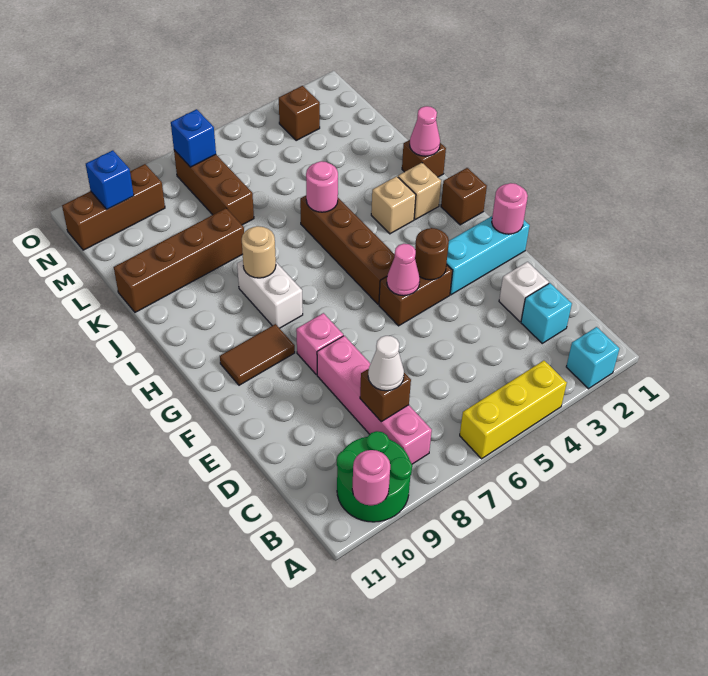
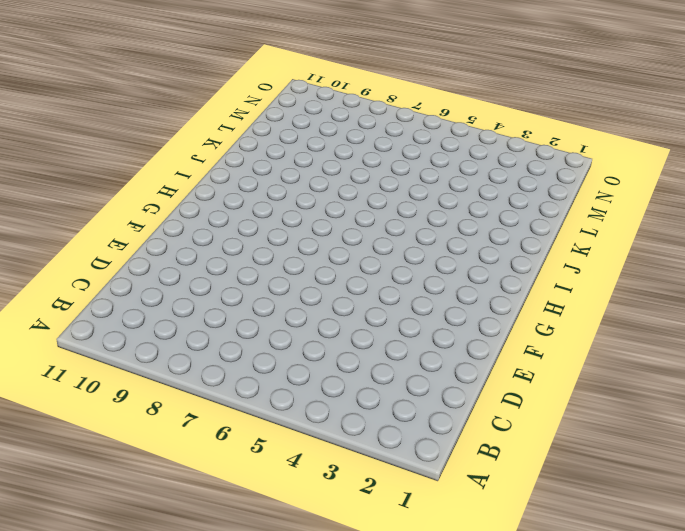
none -> cyan 1x1 brick [566,327,619,389]
none -> yellow 1x3 brick [460,361,567,459]
none -> green 2x2 round brick [337,431,412,522]
none -> pink 1x4 brick [317,336,432,464]

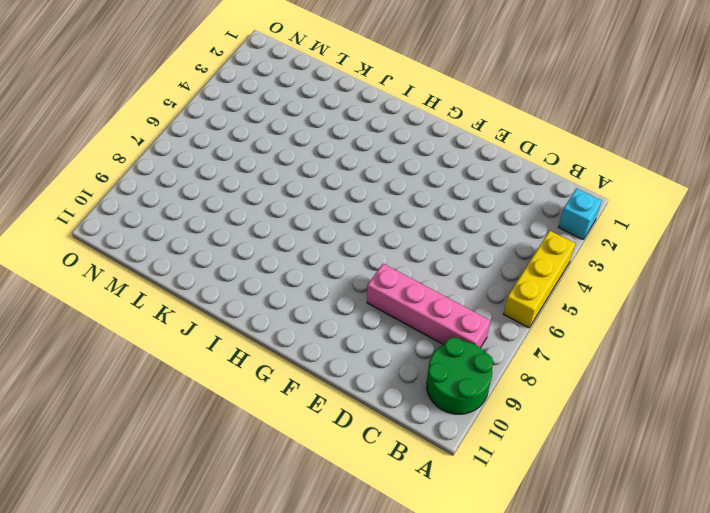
none -> cyan 1x1 brick [521,283,572,343]
none -> white 1x1 brick [499,262,549,322]
none -> cyan 1x3 brick [446,216,530,295]
none -> brown 1x2 brick [379,264,453,326]

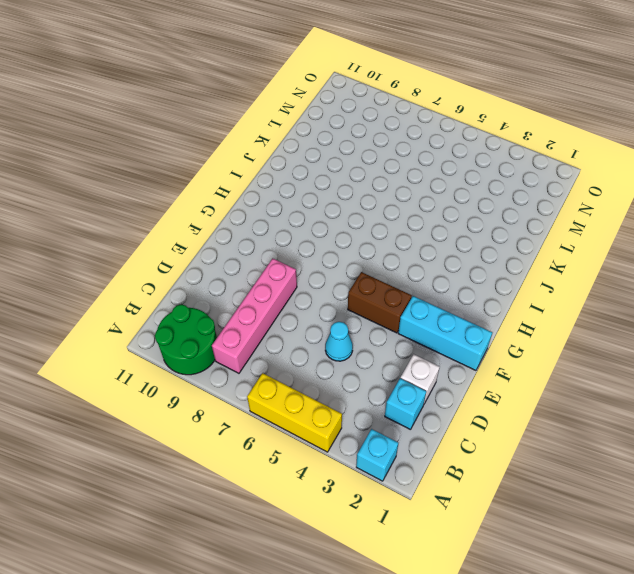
cyan 1x1 cone [325,322,353,361] -> none
none -> pink 1x1 brick [296,313,343,375]
none -> brown 1x4 brick [300,196,395,304]
none -> brown 1x2 tile [220,324,295,385]
none -> brown 1x1 brick [441,168,487,225]

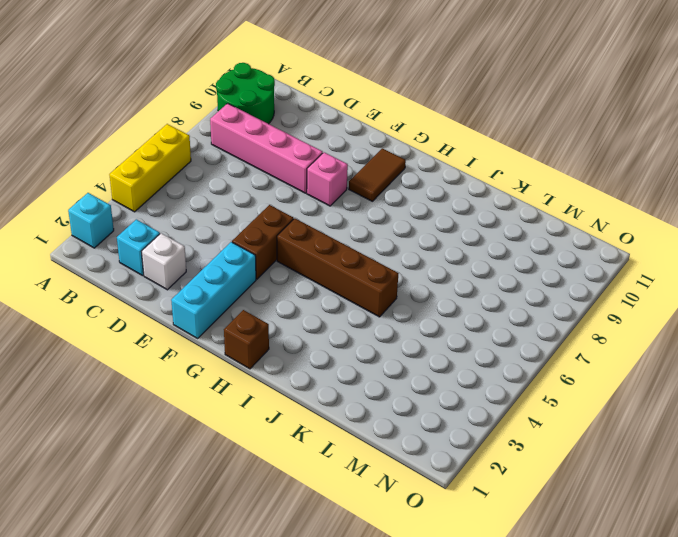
none -> white 1x2 brick [237,260,303,328]
none -> tan 1x1 brick [398,163,441,219]
none -> tan 1x1 brick [371,176,416,234]
none -> brown 1x1 brick [402,140,446,177]

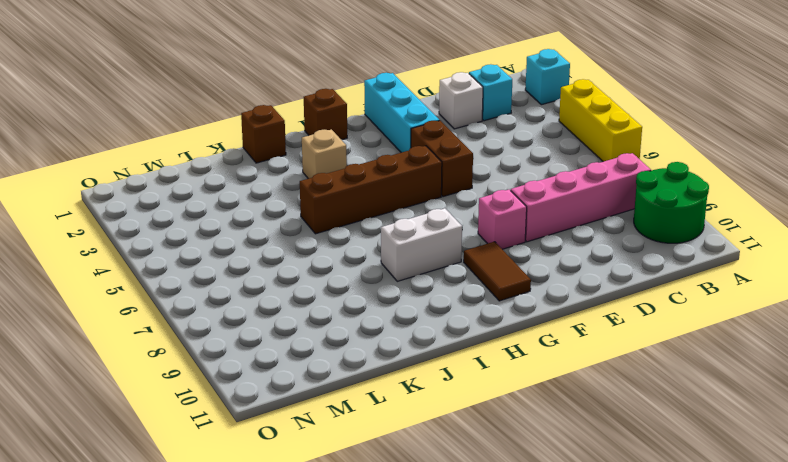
none -> tan 1x1 brick [398,163,441,219]
none -> brown 1x4 brick [114,208,244,312]
none -> brown 1x3 brick [174,150,254,225]
none -> brown 1x1 brick [279,86,320,140]

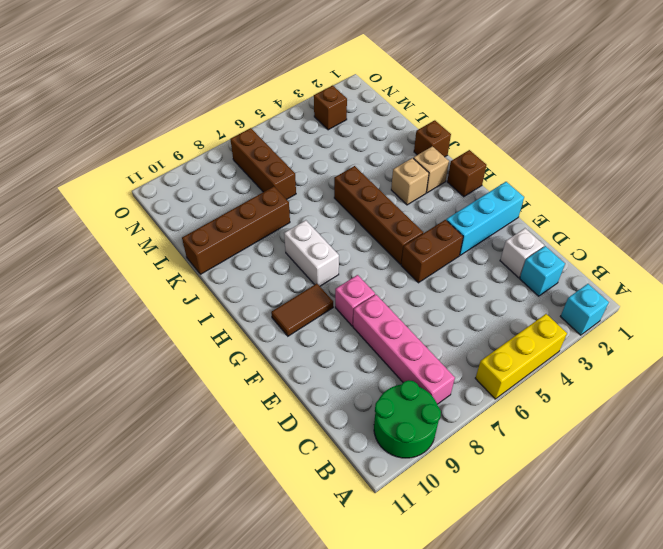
none -> brown 1x3 brick [62,164,165,250]
none -> pink 1x1 round brick [352,450,390,505]
none -> brown 1x1 brick [360,369,411,422]
none -> pink 1x1 round brick [492,183,528,234]

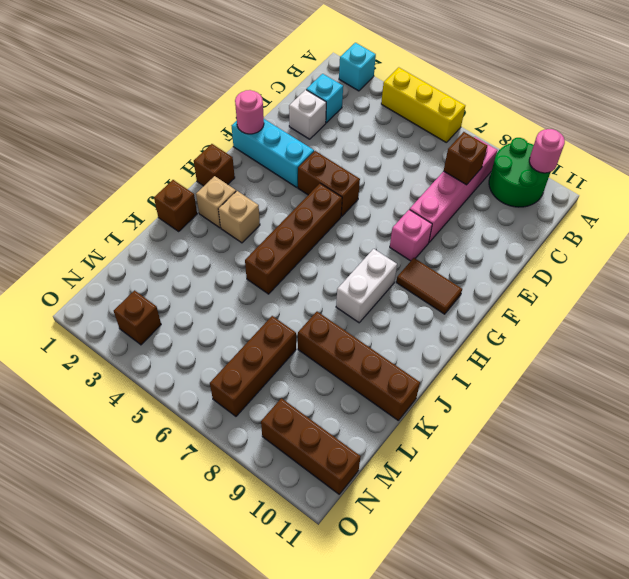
none -> brown 1x1 round brick [415,228,449,280]
none -> pink 1x1 cone [387,244,420,296]
none -> tan 1x1 round brick [242,226,276,278]
none -> pink 1x1 cone [410,106,440,156]

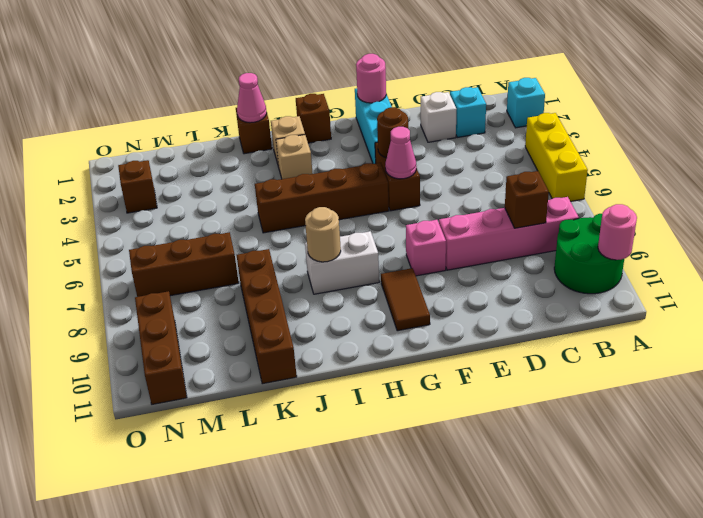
none -> pink 1x1 round brick [306,161,338,212]
none -> blue 1x1 brick [171,109,216,167]
none -> blue 1x1 brick [86,150,134,209]
none -> white 1x1 cone [368,336,404,391]

